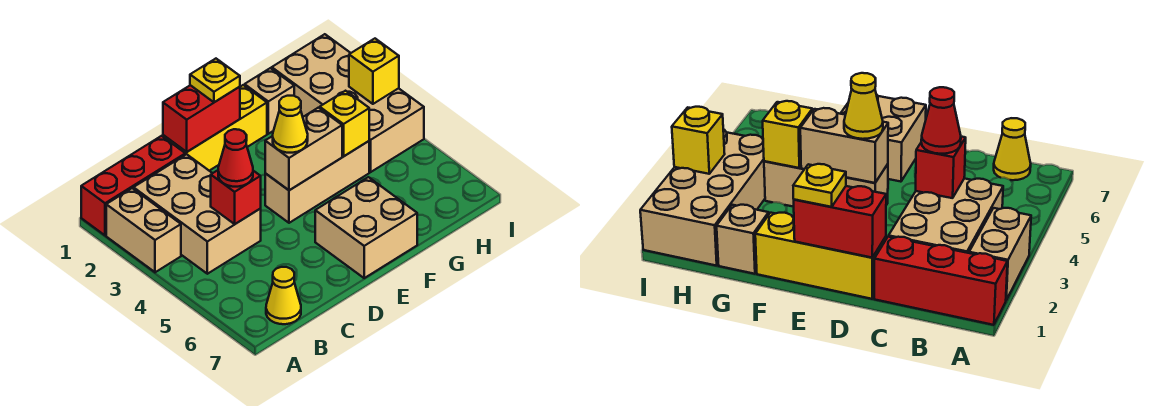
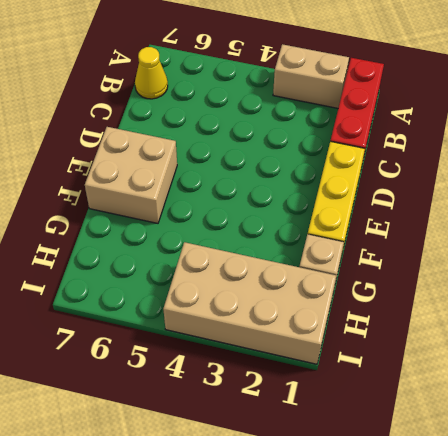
none -> tan 2x3 brick [133,154,261,274]
none -> tan 1x3 brick [265,141,369,223]
none -> red 1x1 brick [211,170,261,224]

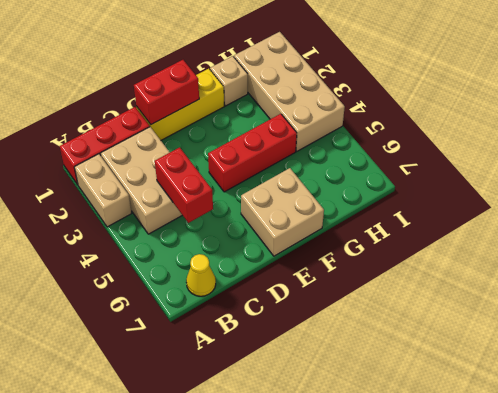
red 1x2 brick [155,147,213,223] -> red 1x1 brick [211,170,261,224]
red 1x3 brick [208,114,297,192] -> tan 1x3 brick [265,141,369,223]
none -> tan 1x2 brick [265,108,342,190]
none -> yellow 1x1 brick [320,91,369,156]
none -> yellow 1x1 brick [349,39,399,104]

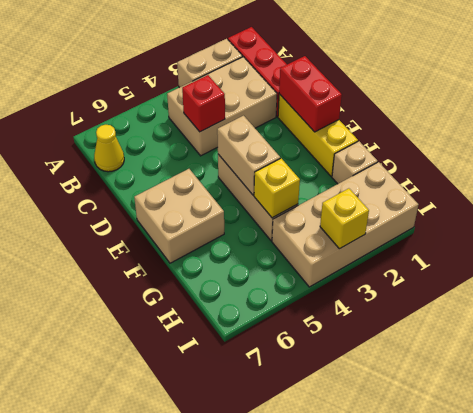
none -> red 1x1 cone [218,129,253,187]
none -> yellow 1x1 plate [190,59,240,102]
none -> yellow 1x1 cone [273,96,308,153]

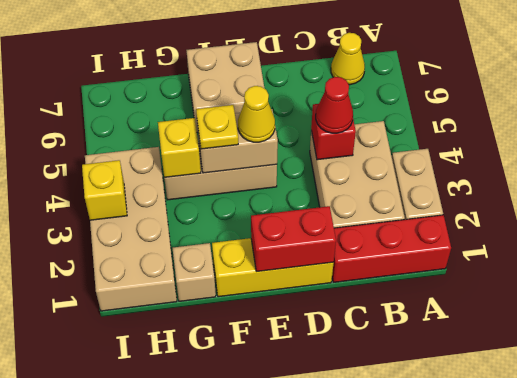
yellow 1x1 plate [196,105,238,149] -> yellow 1x1 plate moved to [190,59,240,102]

